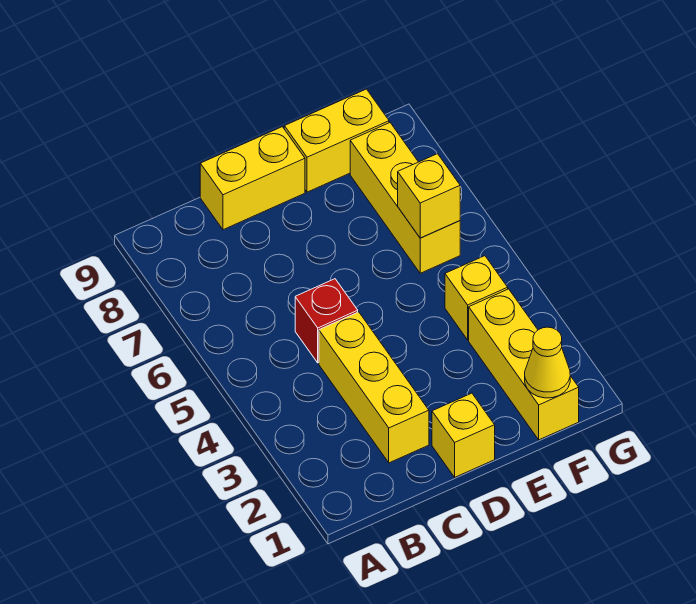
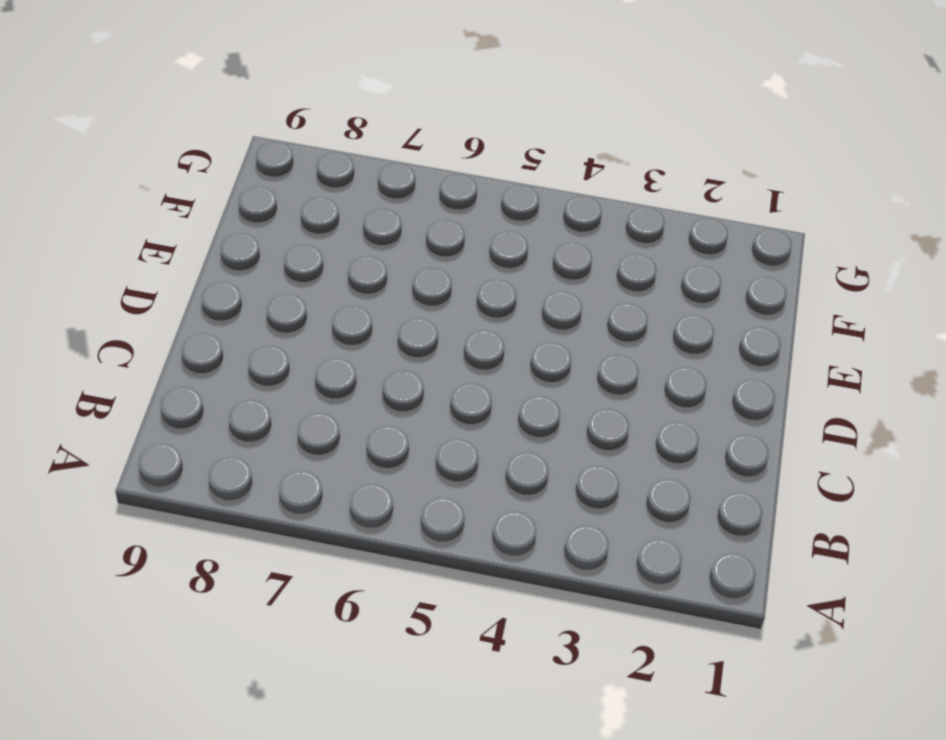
none -> yellow 1x3 brick [319,312,429,463]
none -> red 1x1 brick [295,279,358,363]

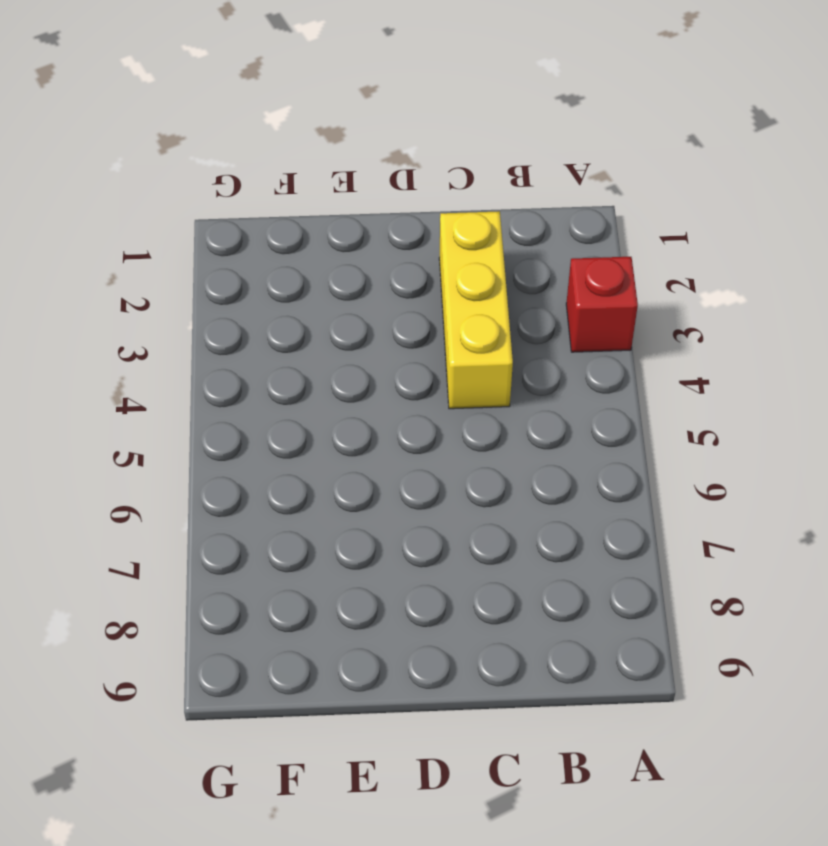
red 1x1 brick [566,257,638,352] -> red 1x1 brick moved to [295,279,358,363]
none -> yellow 1x2 brick [200,127,305,230]
none -> yellow 1x1 brick [432,393,495,477]

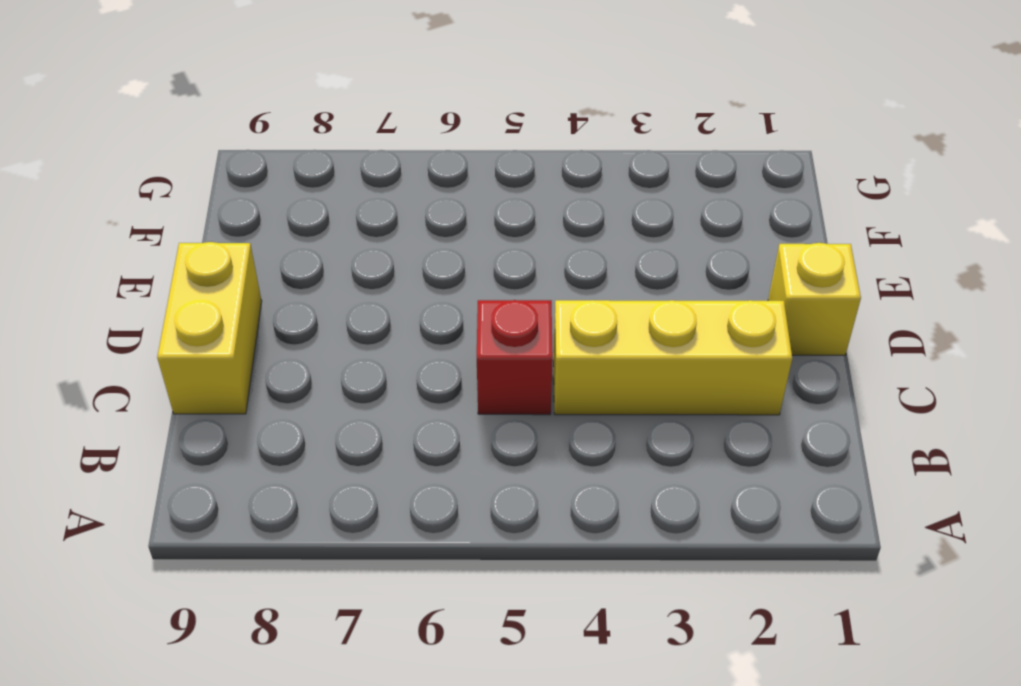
none -> yellow 1x2 brick [284,89,389,192]
none -> yellow 1x3 brick [469,289,579,440]

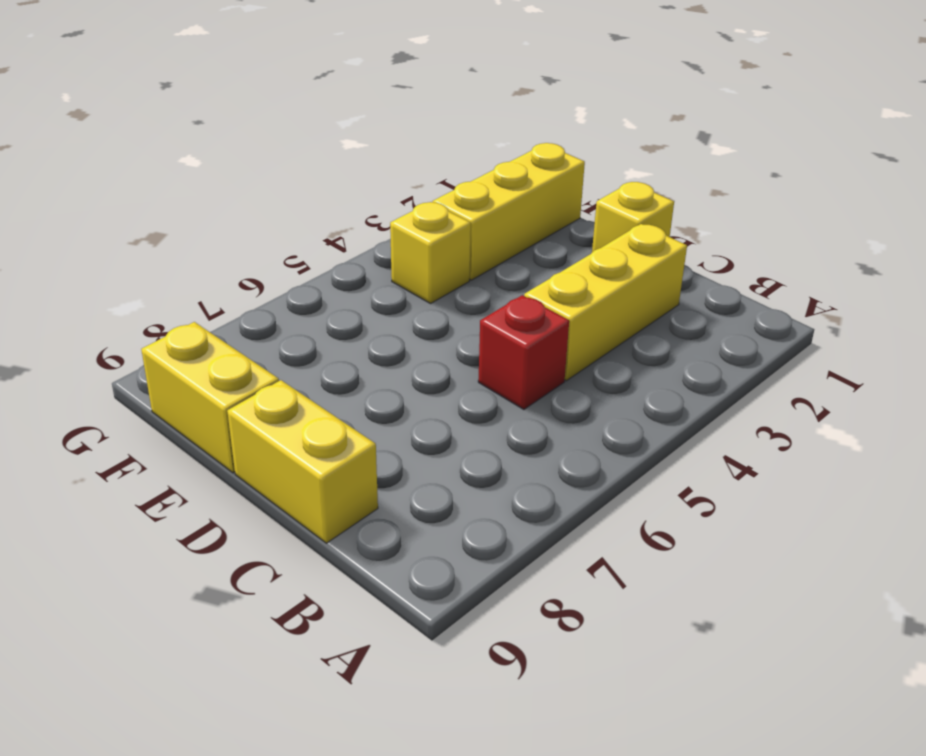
none -> yellow 1x3 brick [350,123,460,273]
none -> yellow 1x1 cone [525,327,570,398]

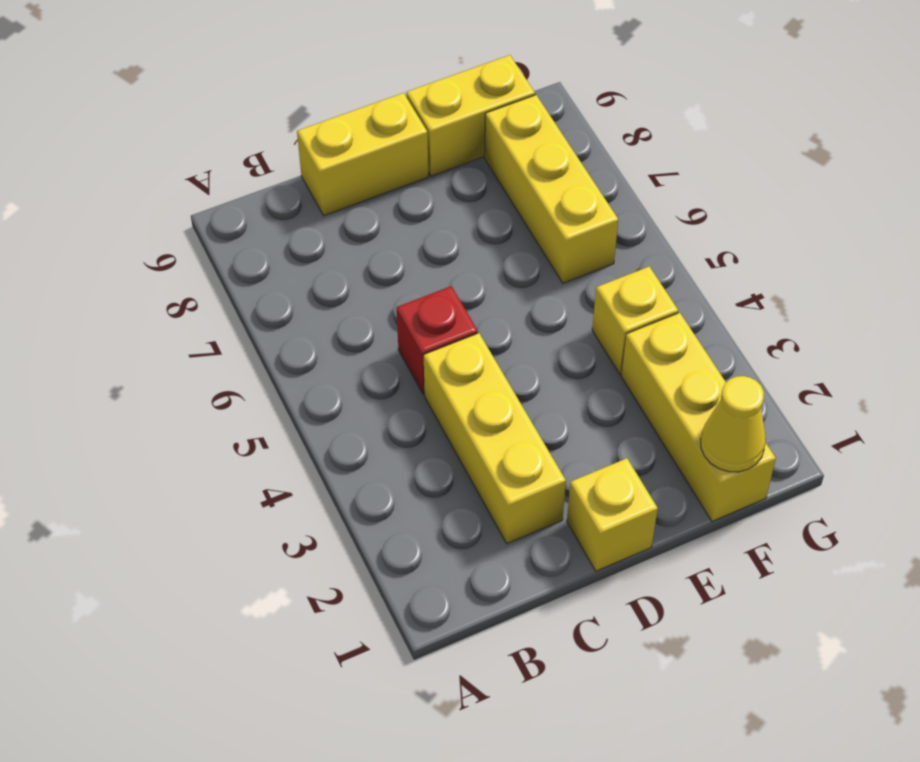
none -> yellow 1x1 brick [398,154,460,238]

